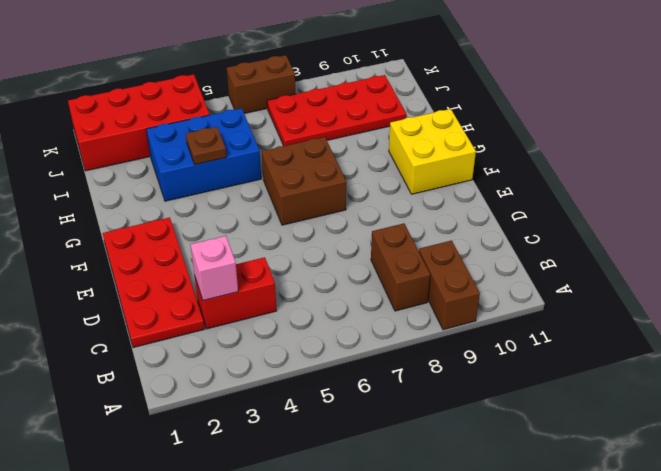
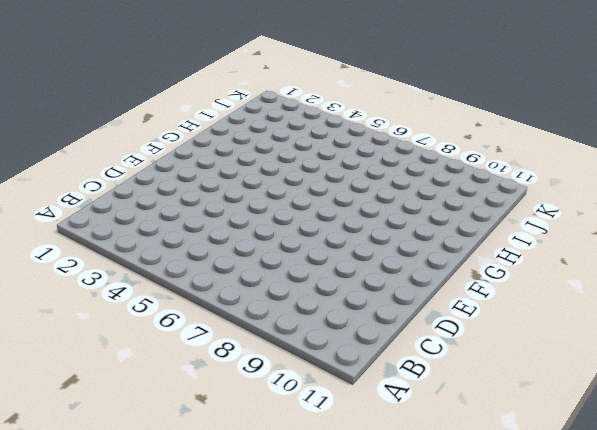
none -> brown 1x2 brick [419,241,480,330]
none -> brown 1x2 brick [371,223,430,311]
none -> red 2x4 plate [103,217,205,348]

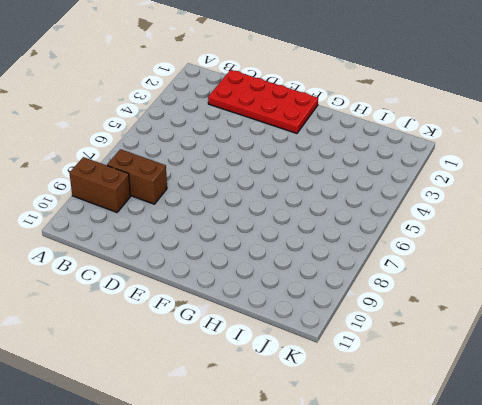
none -> red 1x2 brick [195,257,276,329]
none -> brown 2x2 brick [262,137,346,225]
none -> yellow 2x2 brick [389,109,476,194]

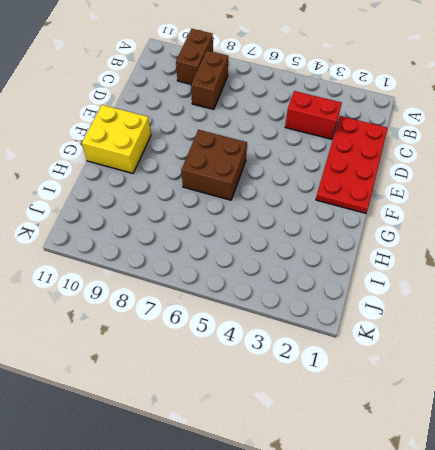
none -> blue 2x3 brick [146,108,261,201]
none -> red 2x4 plate [267,75,406,146]
none -> red 2x4 brick [68,74,210,171]

